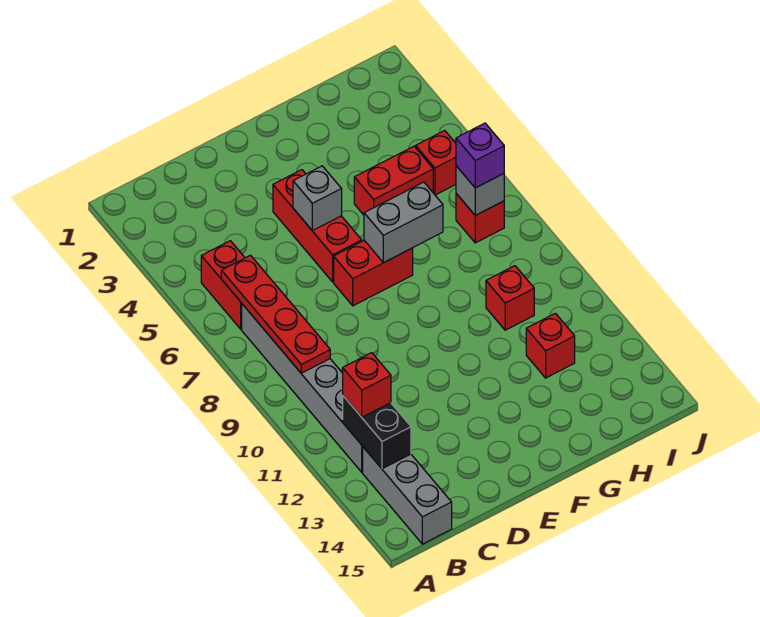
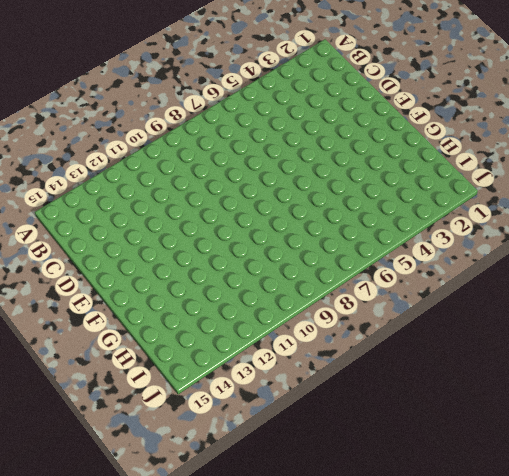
none -> red 1x2 brick [201,241,245,329]
none -> grey 1x6 brick [242,304,363,472]
none -> grey 1x3 brick [363,447,452,544]

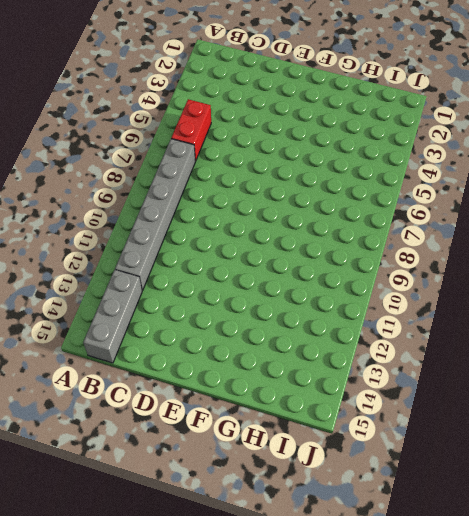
none -> red 1x3 brick [273,170,362,282]
none -> red 1x2 brick [334,240,413,306]
none -> red 1x2 brick [354,146,433,215]

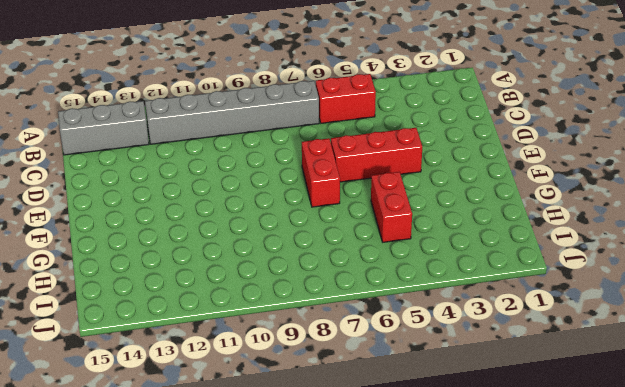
none -> red 1x1 brick [486,266,534,330]
none -> red 1x1 brick [526,313,575,378]
none -> red 1x1 brick [416,131,456,195]

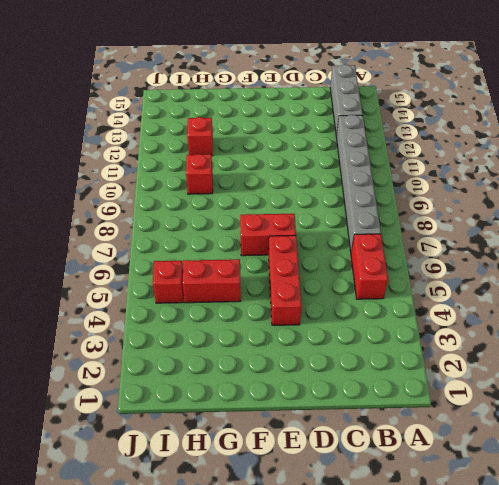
none -> red 1x1 brick [456,193,504,243]
none -> red 1x4 plate [221,255,330,373]
none -> black 1x2 brick [343,396,411,469]

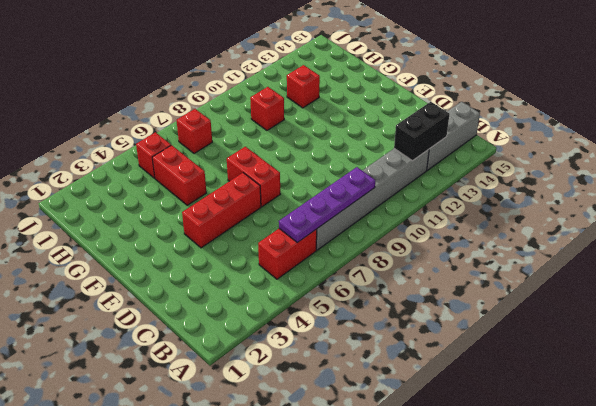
purple 1x4 plate [279,167,375,243] -> red 1x4 plate [221,255,330,373]
none -> grey 1x1 brick [293,166,342,231]
none -> grey 1x2 brick [364,182,443,263]
none -> grey 1x1 brick [456,166,504,215]

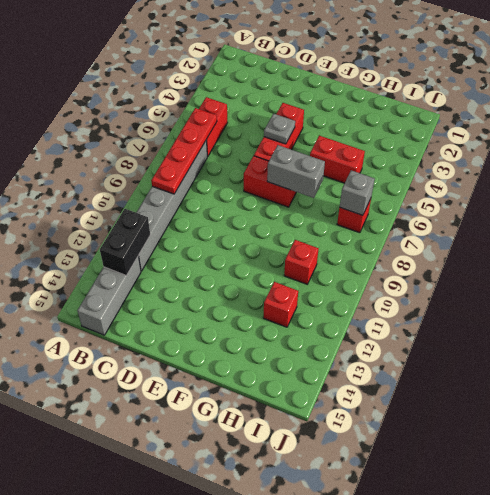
grey 1x1 plate [264,114,295,144] -> grey 1x1 brick [293,166,342,231]
none -> red 1x1 brick [416,131,456,195]
none -> red 1x1 brick [343,353,391,417]
none -> purple 1x1 brick [456,123,504,188]

